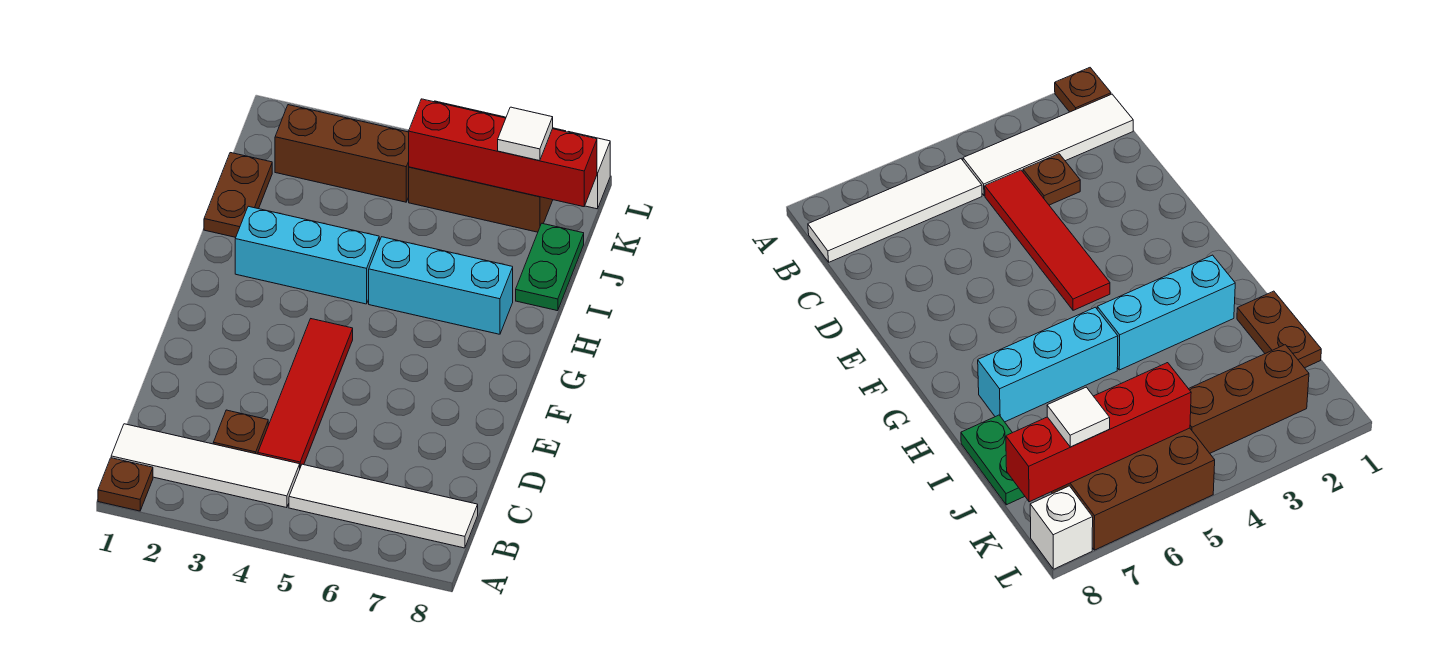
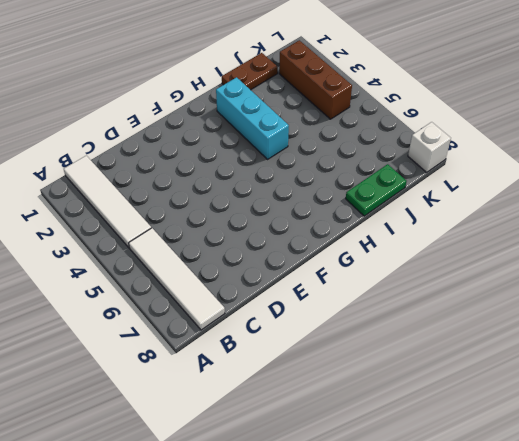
none -> brown 1x1 plate [98,458,153,511]
none -> brown 1x1 plate [213,410,268,454]
none -> red 1x4 tile [258,319,353,467]

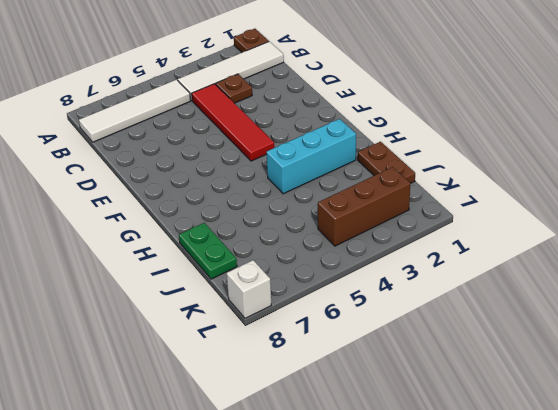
none -> cyan 1x3 brick [369,237,513,334]
none -> brown 2x3 brick [409,101,566,232]
none -> red 1x4 brick [409,99,597,207]

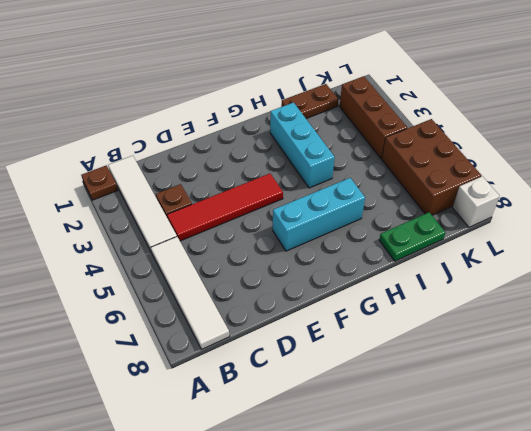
cyan 1x3 brick [273,178,365,251] -> cyan 1x3 brick turned to [369,237,513,334]
none -> red 1x4 brick [409,99,597,207]
none -> white 1x1 tile [498,107,553,161]

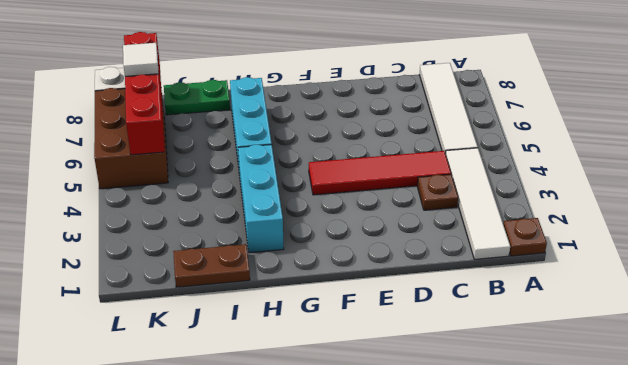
none -> brown 1x3 brick [275,105,409,202]

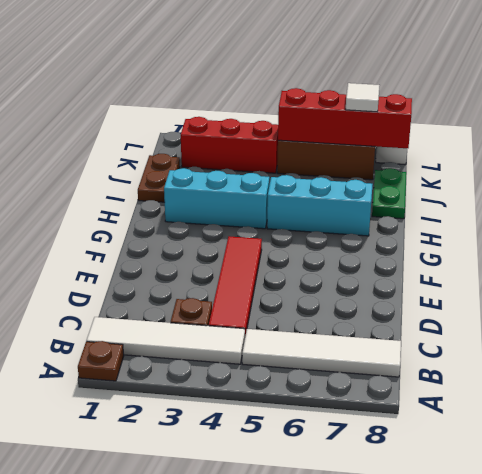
red 1x3 brick [181,117,278,173] -> brown 1x3 brick [275,105,409,202]

